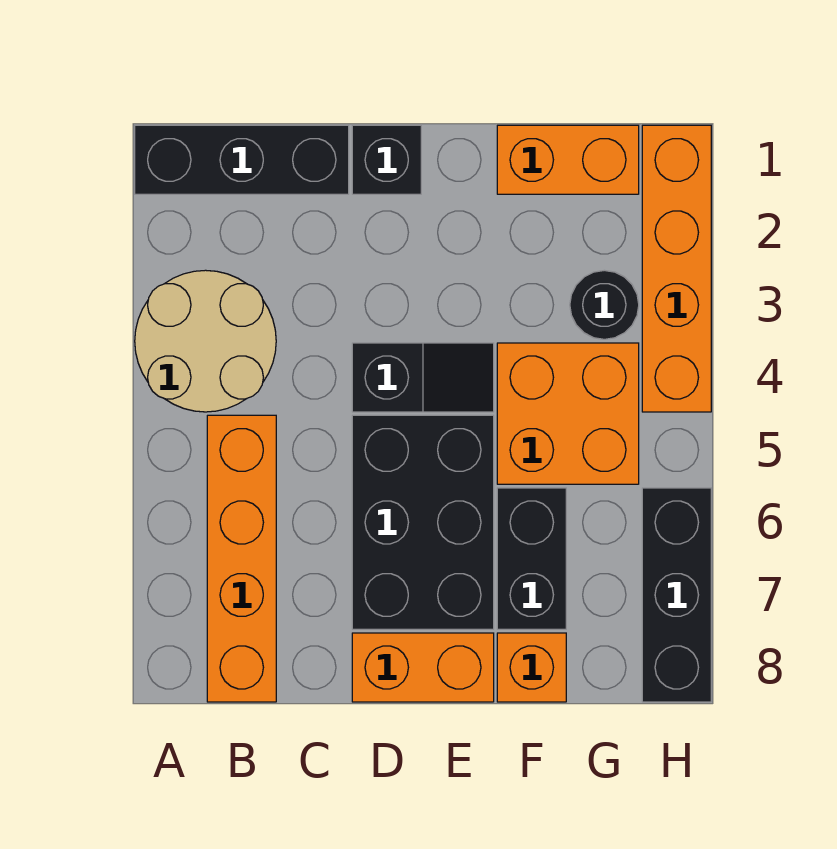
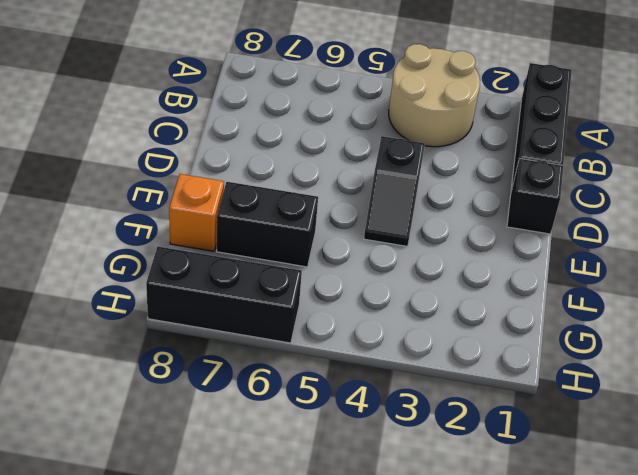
none -> orange 1x4 brick [207,415,276,702]
none -> black 2x3 brick [352,415,494,629]
none -> orange 1x2 brick [352,633,494,702]

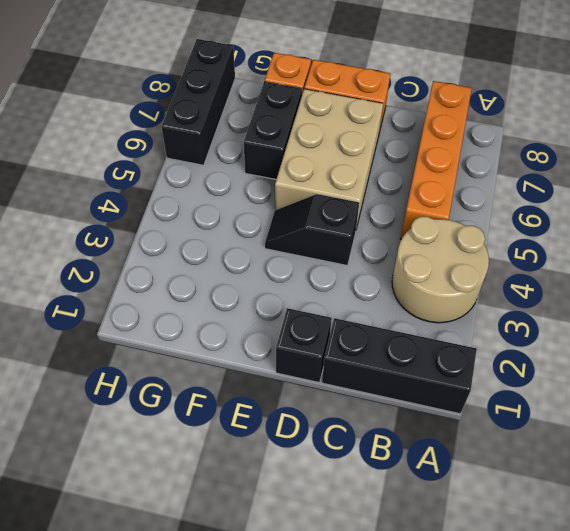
tan 2x3 brick [275,89,383,229] -> black 2x3 brick [352,415,494,629]
none -> orange 1x2 brick [497,125,639,194]
none -> orange 2x2 brick [497,343,639,484]
none -> black 1x1 round brick [570,270,639,339]

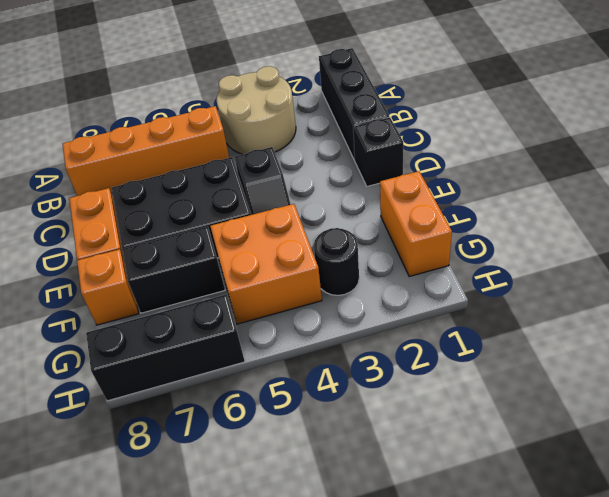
none -> orange 1x4 brick [642,125,711,412]

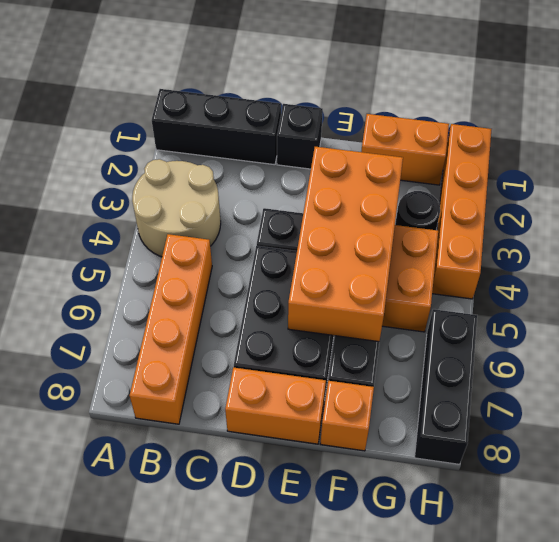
orange 2x4 brick [288,147,403,342] -> none

